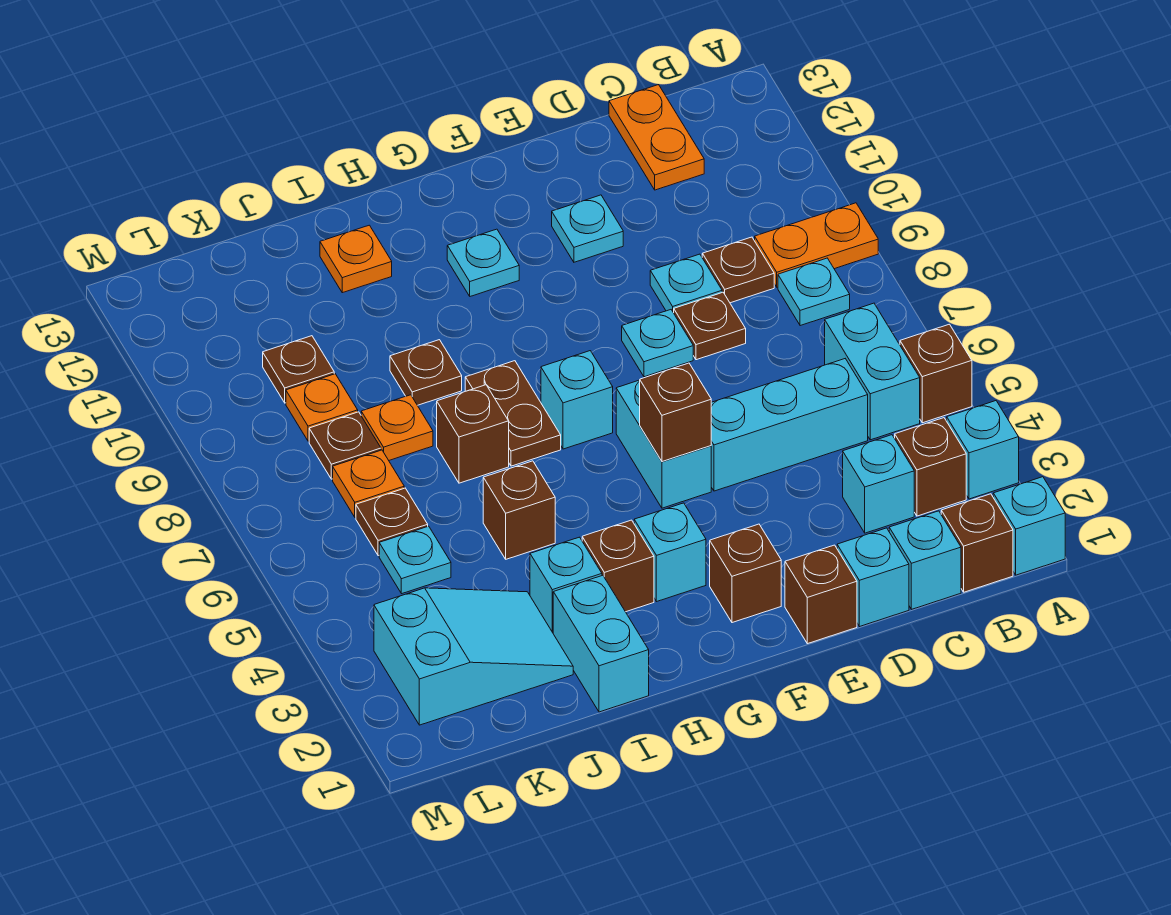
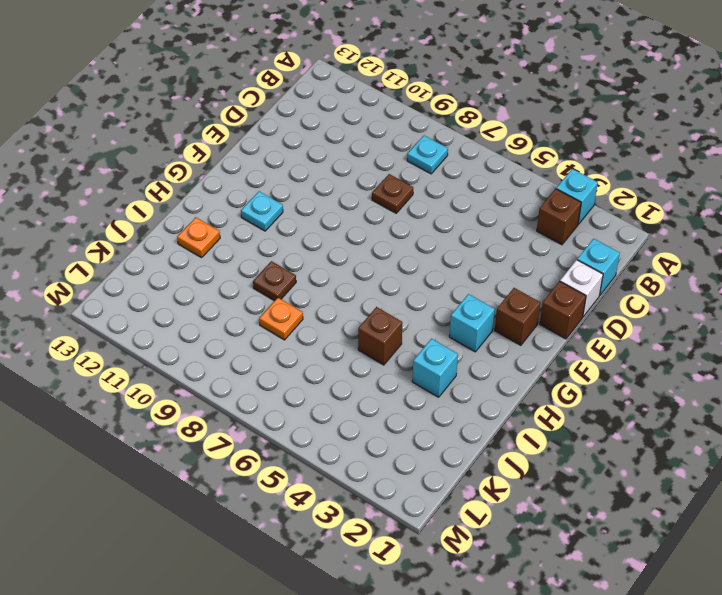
white 1x1 brick [560,260,603,317] -> cyan 1x1 brick [837,528,909,627]
none -> cyan 1x1 brick [993,477,1065,575]
none -> brown 1x1 brick [900,324,972,423]
none -> orange 1x2 plate [755,203,878,287]
none -> brown 1x1 brick [941,494,1013,592]

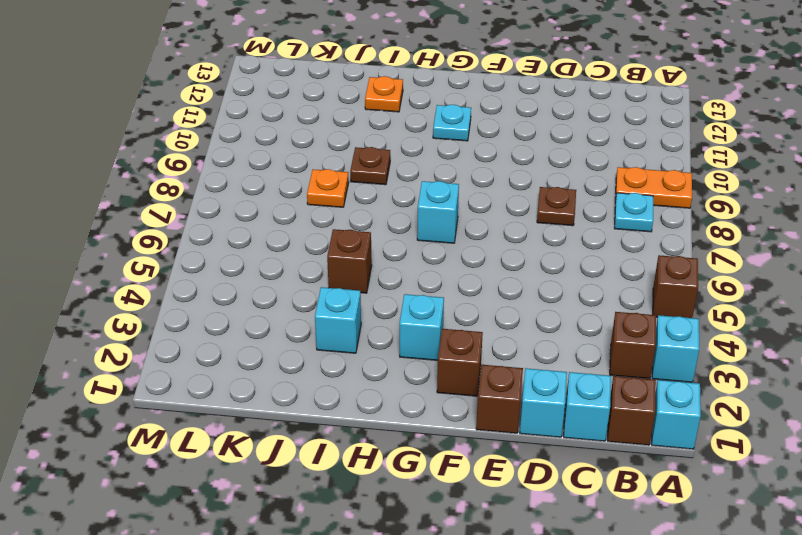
none -> cyan 1x2 brick [825,303,920,440]
none -> cyan 1x1 brick [843,435,914,533]
none -> cyan 1x3 brick [711,359,868,491]
none -> brown 1x1 plate [702,237,774,303]

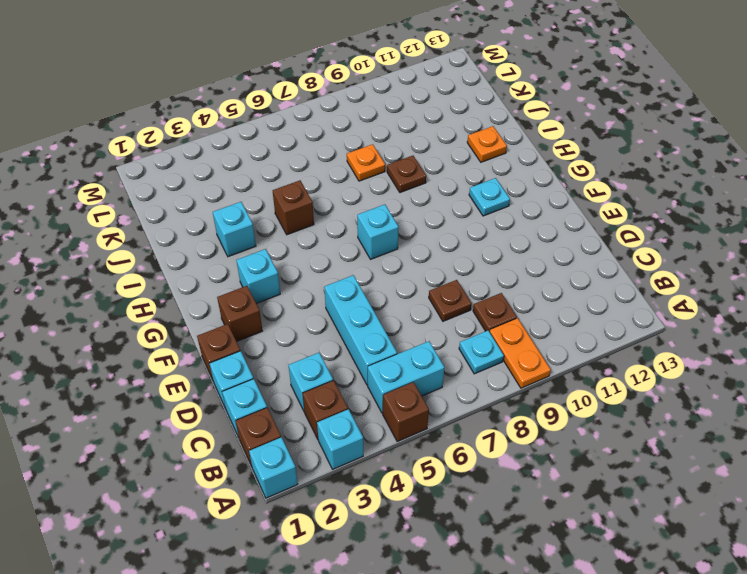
none -> orange 1x2 plate [609,85,704,190]
none -> cyan 1x1 plate [650,254,722,313]
none -> cyan 1x1 plate [622,310,693,377]
none -> cyan 1x1 plate [552,195,623,262]

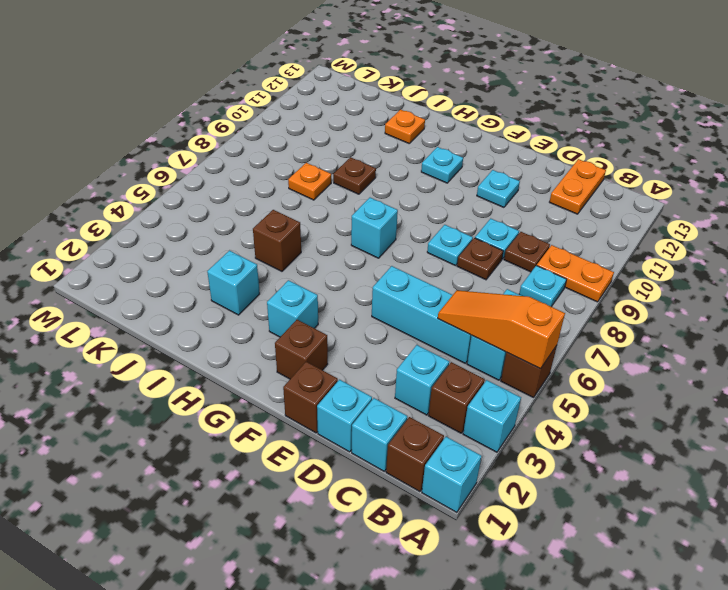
orange 1x3 slope [438,290,565,369] -> none
none -> cyan 1x2 brick [616,380,711,508]
none -> brown 1x1 brick [582,520,654,612]
none -> brown 1x2 plate [465,361,561,466]
none -> cyan 1x2 brick [553,575,649,712]

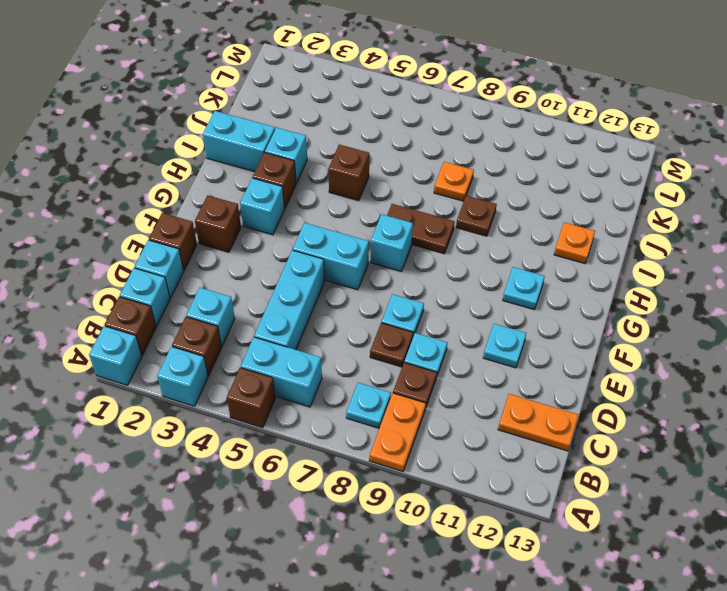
none -> brown 1x1 brick [437,385,509,483]
none -> cyan 2x3 slope [374,588,573,725]
none -> cyan 1x1 plate [379,526,451,594]
none -> brown 1x1 plate [356,488,428,556]

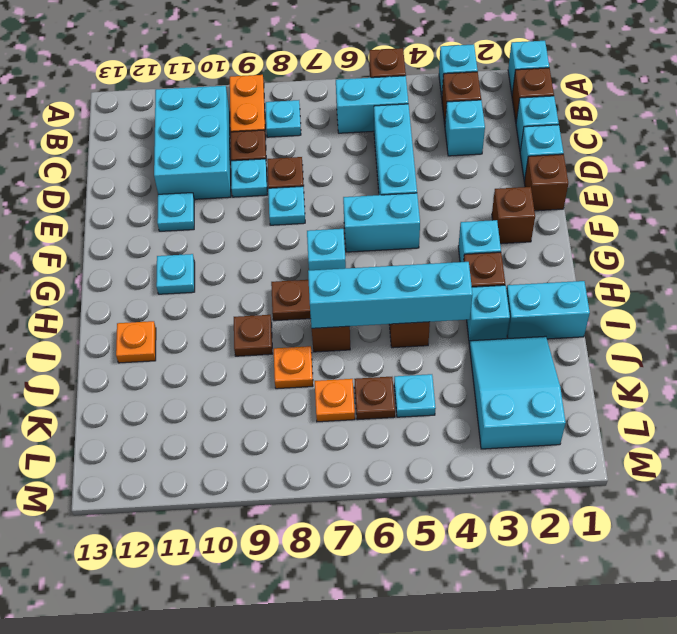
cyan 2x3 brick [154,86,231,199] -> none
cyan 1x4 brick [308,262,473,328] -> none
none -> orange 1x2 plate [609,85,704,190]
none -> brown 1x1 plate [309,412,381,479]
none -> orange 1x1 plate [286,374,358,441]
none -> brown 1x1 plate [263,336,334,403]

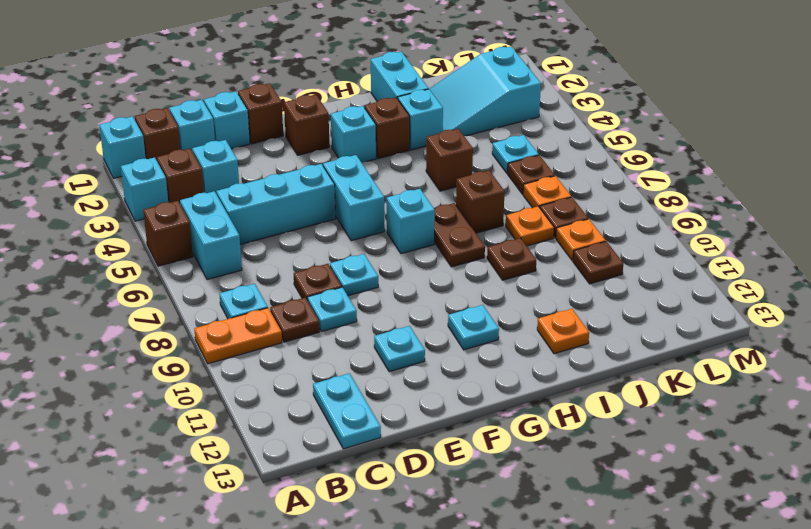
cyan 1x2 plate [313,373,381,449] -> orange 1x2 plate [609,85,704,190]
none -> brown 1x1 brick [640,363,711,462]

